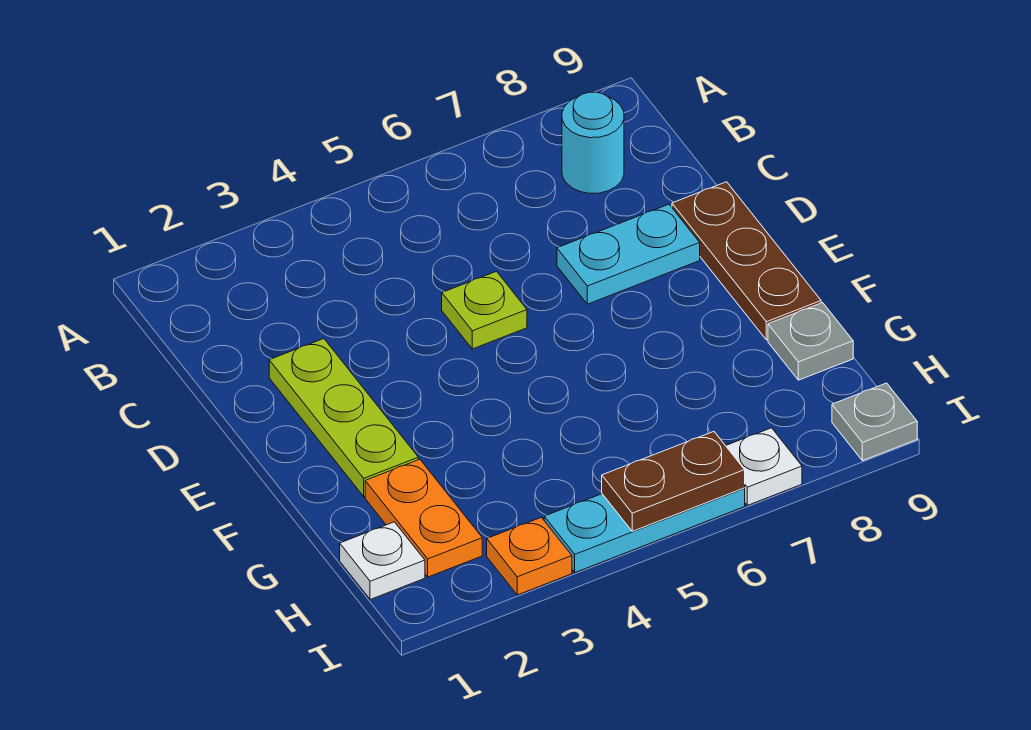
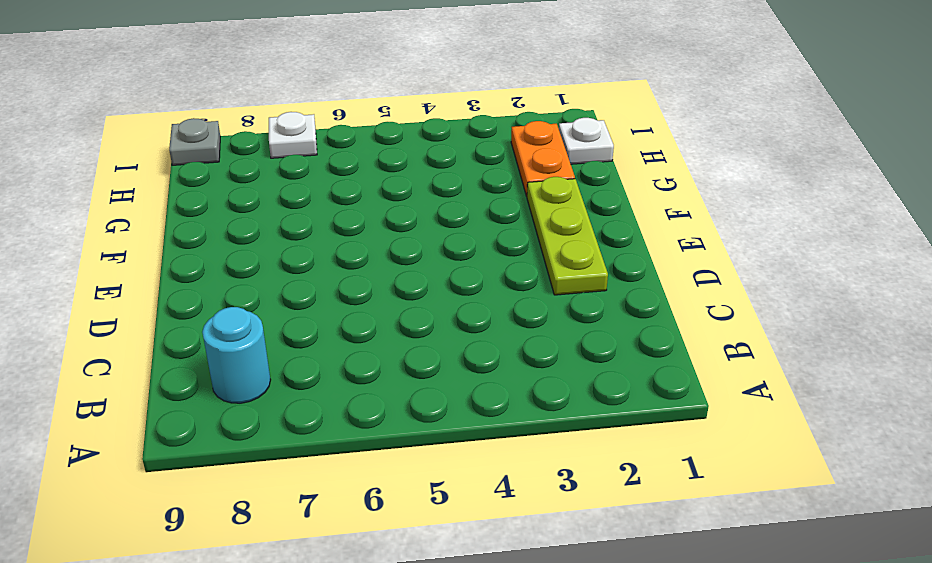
none -> lime 1x1 plate [442,271,527,349]
none -> cyan 1x2 plate [557,204,700,304]
none -> brown 1x3 plate [672,182,821,340]

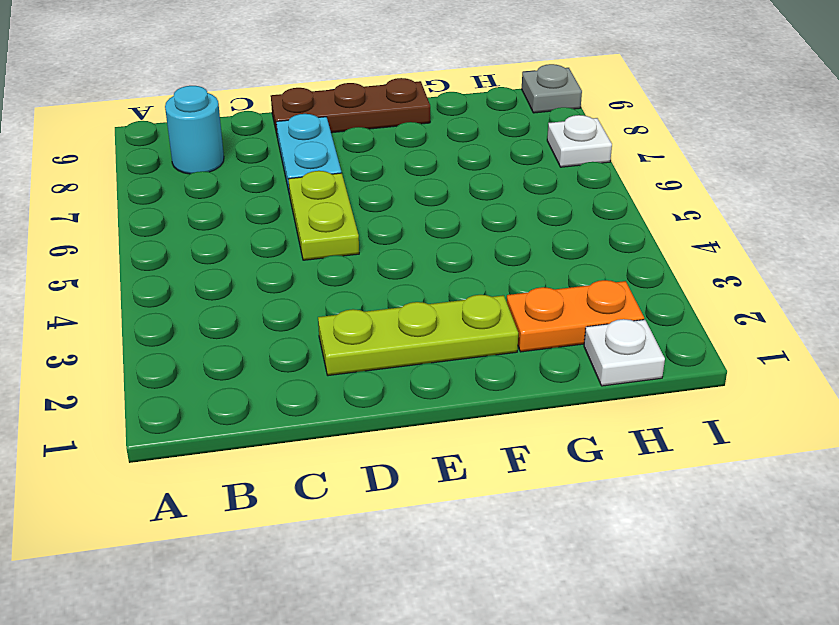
lime 1x2 plate [288,171,359,260] -> lime 1x1 plate [442,271,527,349]
none -> grey 1x1 plate [768,303,853,380]
none -> orange 1x1 plate [487,517,572,595]
none -> cyan 1x3 plate [544,488,745,572]

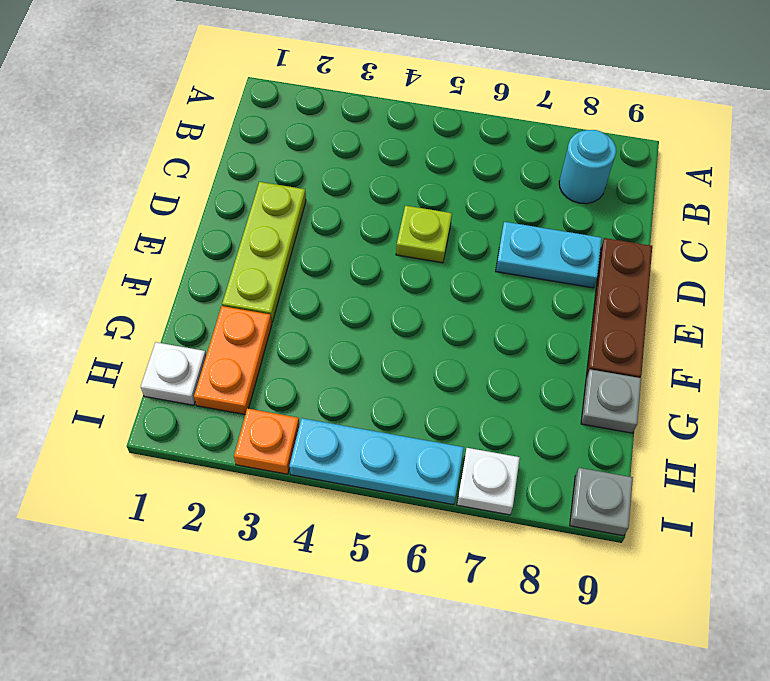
none -> brown 1x2 plate [602,432,745,531]

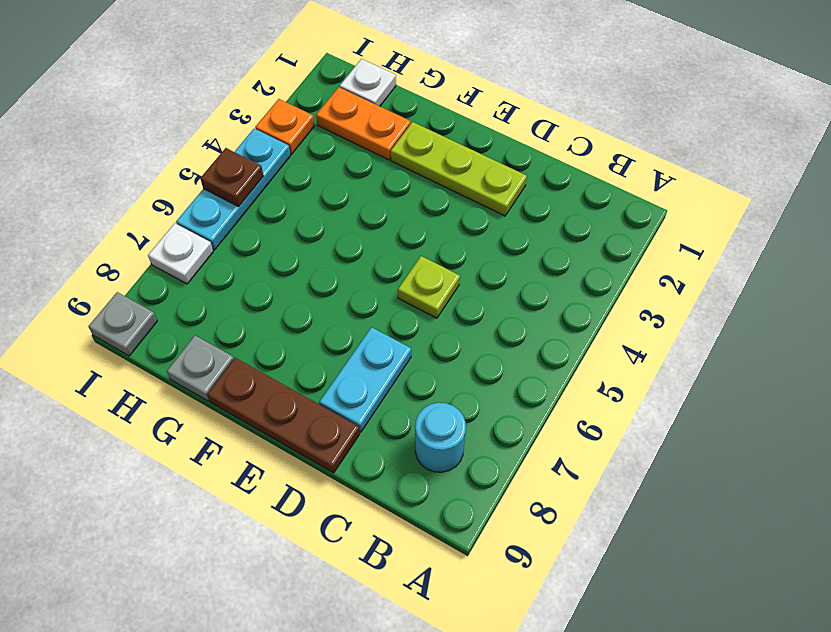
brown 1x1 plate [200,148,263,207] -> brown 1x2 plate [602,432,745,531]

